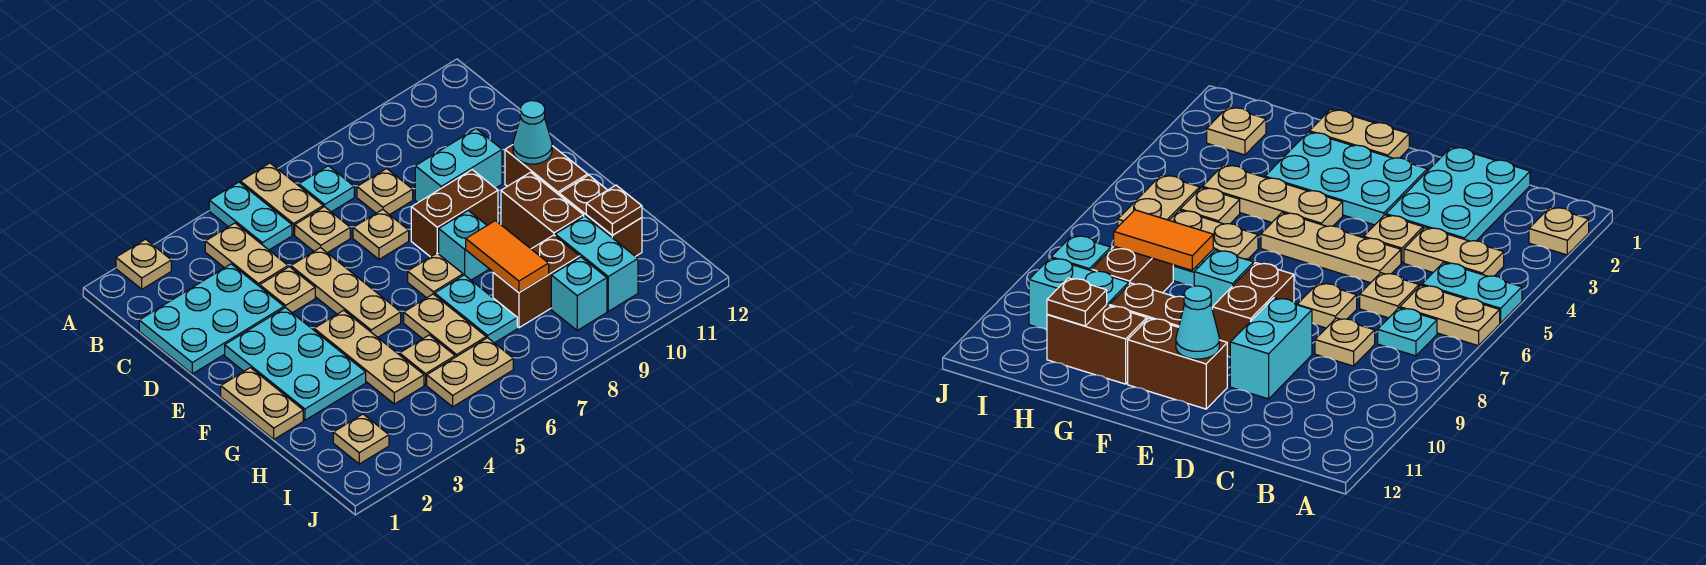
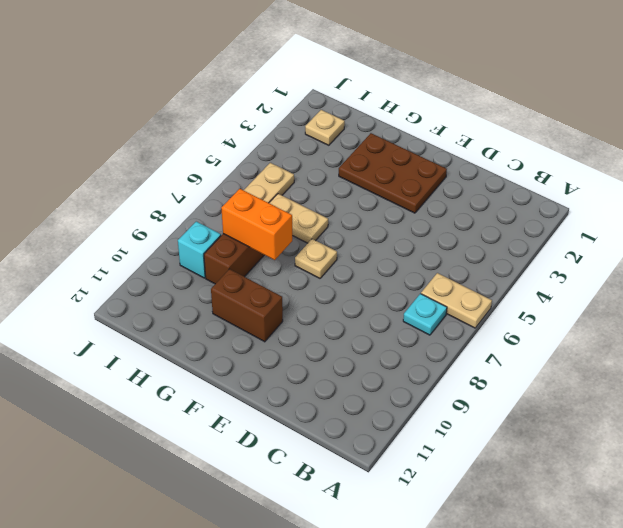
brown 2x3 plate [339,133,447,213] -> cyan 2x3 plate [225,307,366,420]
orange 1x2 brick [221,189,292,260] -> orange 1x2 tile [466,221,549,292]
none -> tan 1x1 plate [116,239,171,289]
none -> cyan 1x2 plate [209,182,292,250]
none -> tan 1x2 plate [205,223,288,287]
none -> cyan 2x3 plate [139,264,284,374]

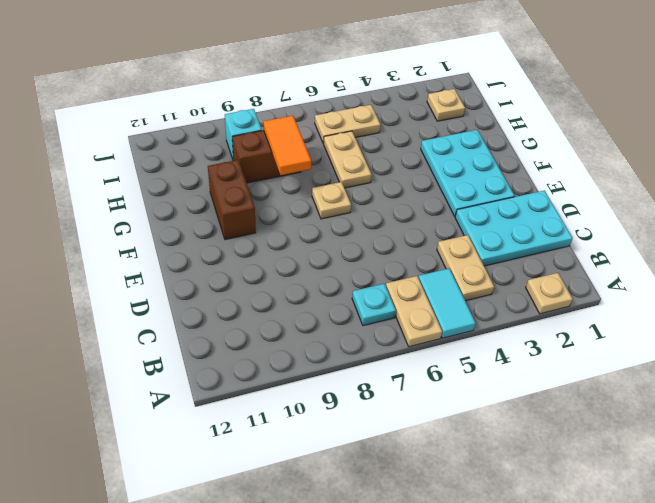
cyan 1x2 tile [419,268,476,338] -> cyan 1x2 plate [209,182,292,250]
none -> tan 1x1 plate [295,207,350,253]
none -> tan 1x1 plate [357,169,413,215]
none -> tan 1x1 plate [260,267,315,313]
none -> tan 1x3 plate [291,247,401,337]

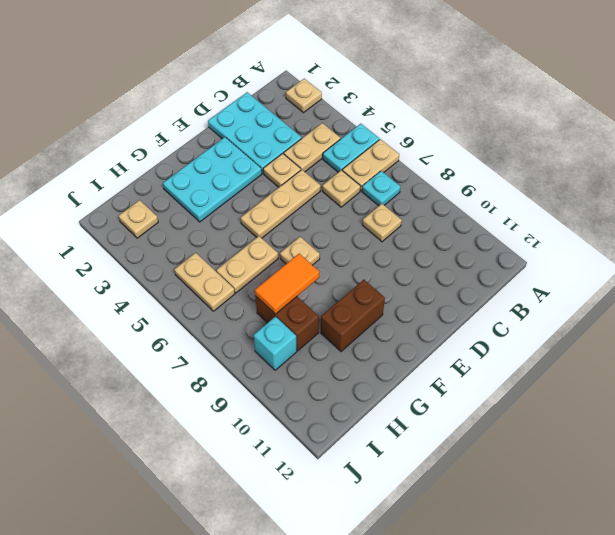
none -> tan 1x1 plate [353,209,409,259]
none -> cyan 1x2 brick [415,129,502,202]
none -> brown 1x2 brick [411,170,498,257]
none -> brown 1x2 brick [505,145,588,195]

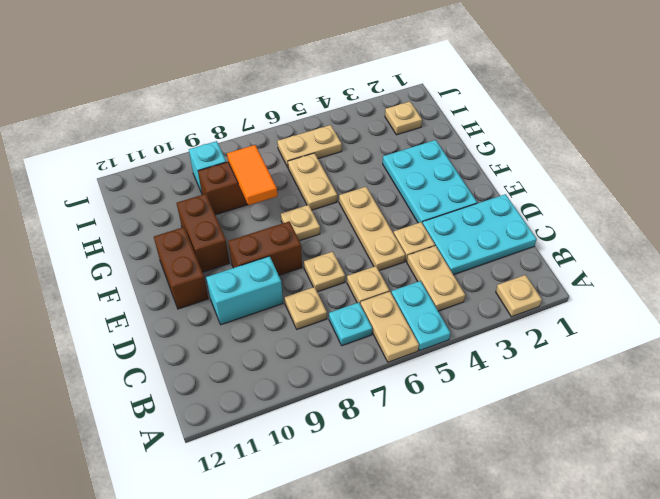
none -> tan 1x2 plate [221,368,303,439]
none -> tan 1x3 plate [314,310,424,404]
none -> cyan 1x1 brick [439,211,489,280]
none -> cyan 1x2 plate [435,275,517,343]

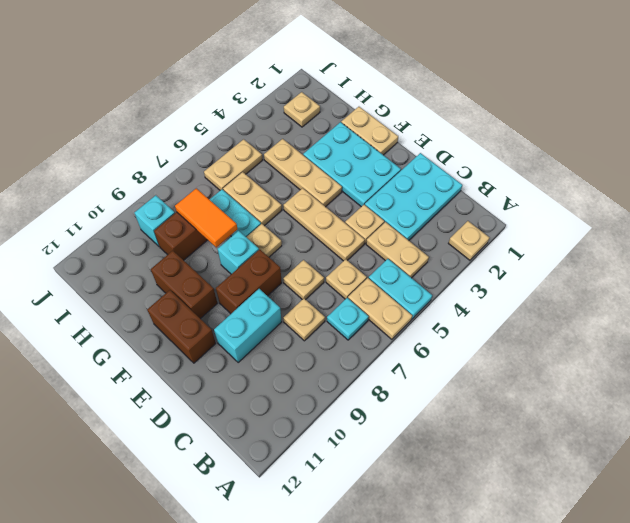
none -> brown 1x2 brick [559,175,642,257]
none -> tan 1x1 plate [400,335,455,385]
none -> cyan 1x2 brick [555,216,638,311]
none -> cyan 1x1 cone [513,101,552,164]

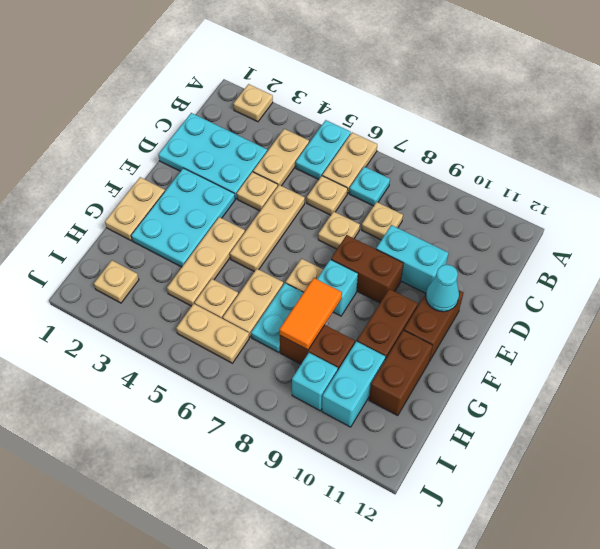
none -> brown 1x1 plate [586,185,642,235]

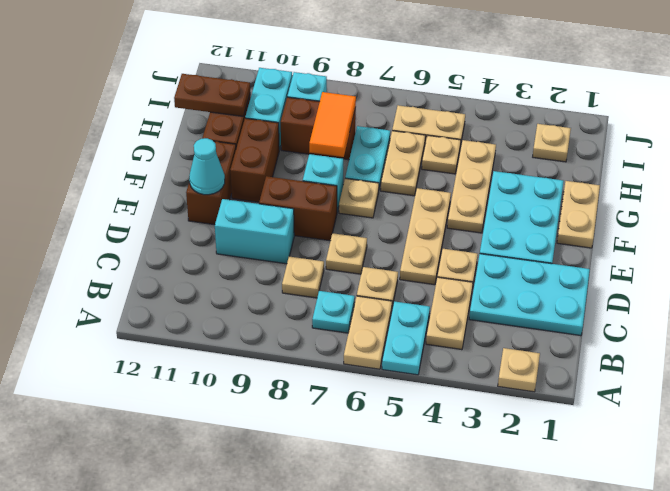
brown 1x2 plate [174,74,250,117] -> brown 1x1 plate [586,185,642,235]

